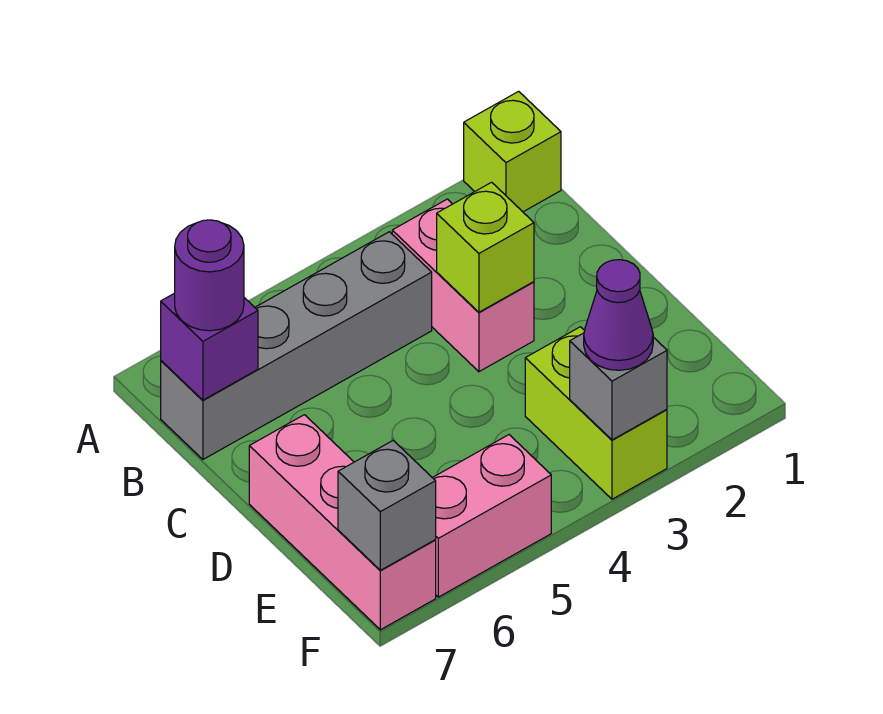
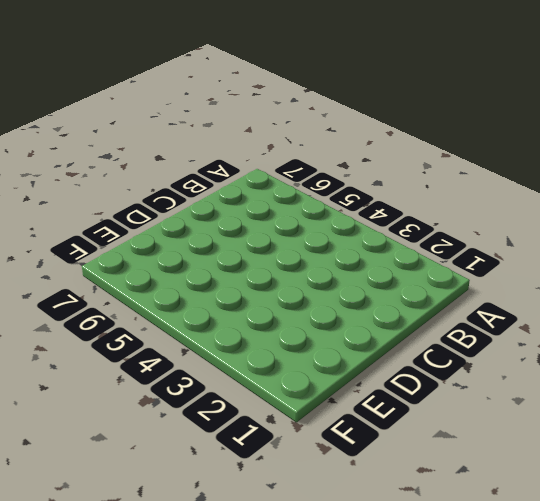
none -> lime 1x1 brick [464,91,561,212]
none -> pink 1x2 brick [392,199,534,372]
none -> grey 1x4 brick [161,232,432,459]

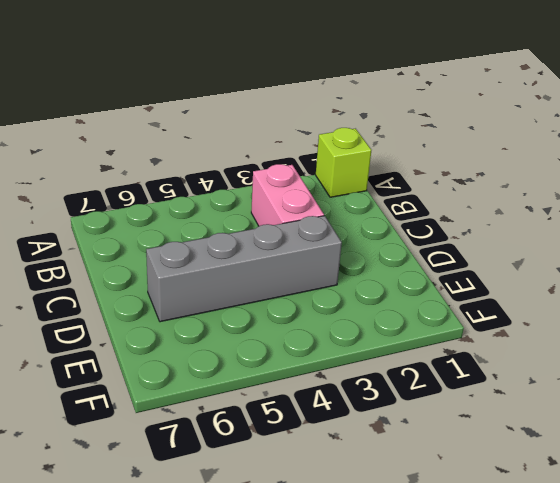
grey 1x4 brick [146,216,342,322] -> grey 1x4 brick moved to [161,232,432,459]
none -> pink 1x3 brick [249,415,436,630]
none -> lime 1x2 brick [525,327,667,499]
none -> pink 1x2 brick [433,435,551,597]

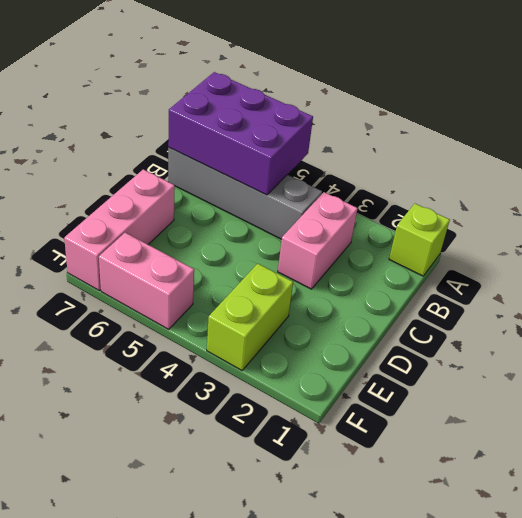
purple 2x3 brick [168,72,313,195] -> purple 1x1 brick [161,293,258,400]
none -> lime 1x1 brick [437,182,534,312]
none -> grey 1x1 brick [570,333,667,440]
none -> grey 1x1 brick [338,440,436,570]

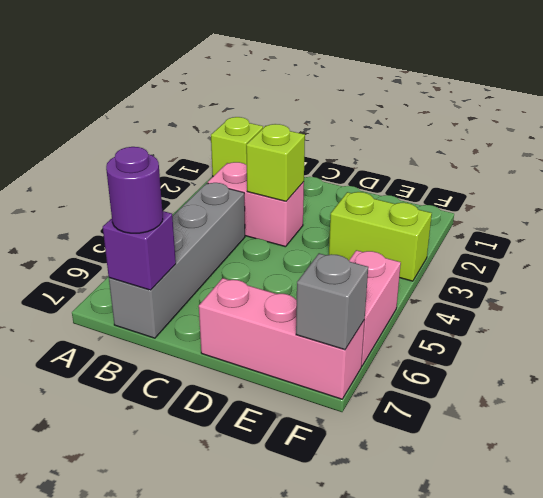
none -> grey 1x1 brick [570,333,667,440]
none -> purple 1x1 cone [584,260,653,370]

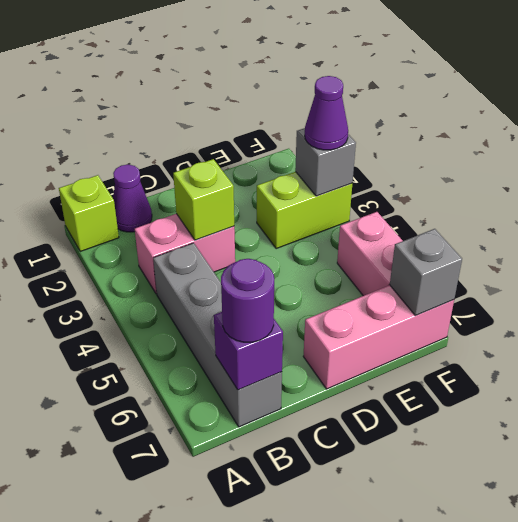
purple 1x1 cone [113,165,152,232] -> none

